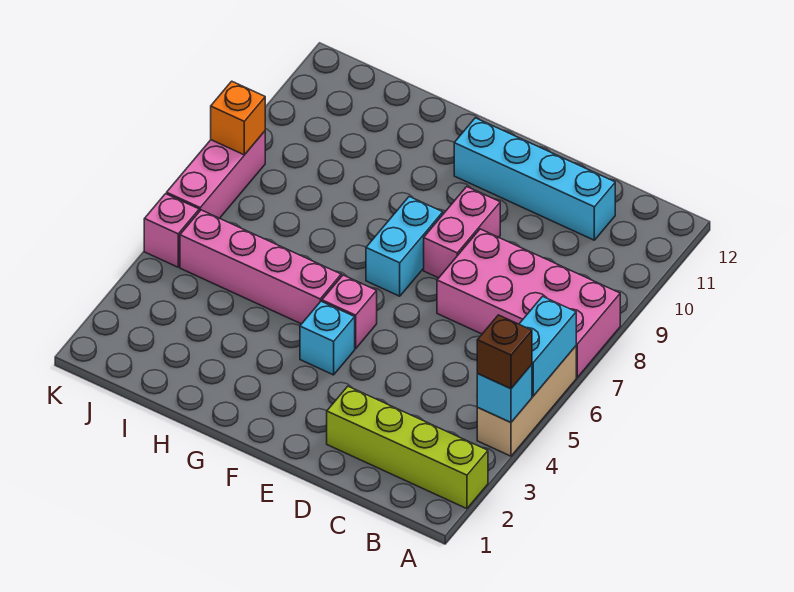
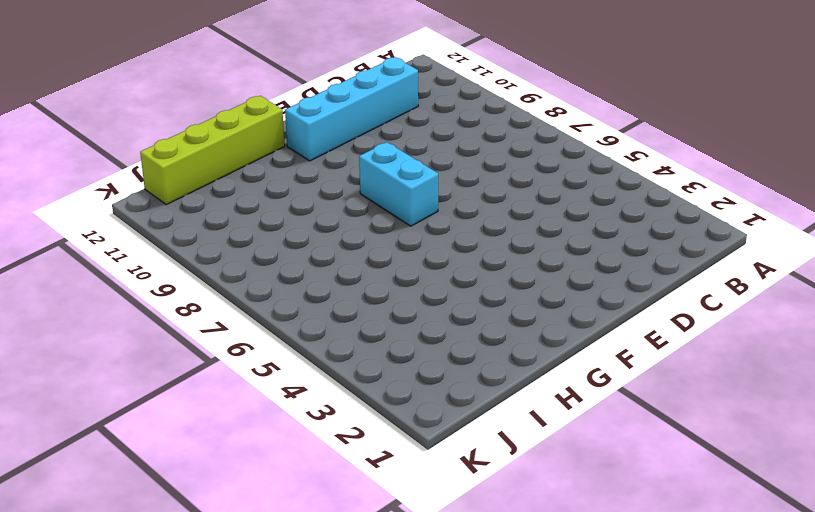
lime 1x4 brick [140,96,285,205] -> lime 1x4 brick moved to [327,386,488,509]
none -> tan 1x3 brick [477,346,576,456]
none -> pink 2x4 brick [437,229,620,377]
none -> pink 1x2 brick [424,187,500,278]

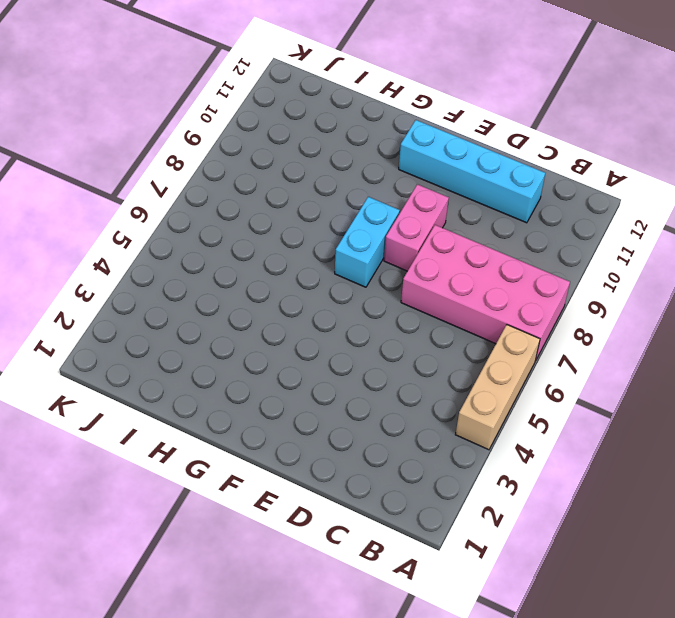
none -> lime 1x4 brick [327,386,488,509]
none -> cyan 1x1 brick [300,301,355,375]
none -> pink 1x1 brick [322,275,377,349]

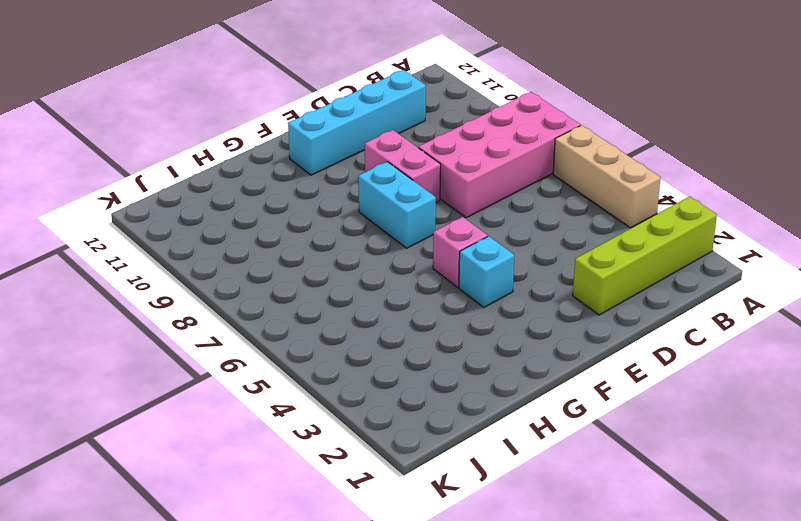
none -> pink 1x4 brick [180,210,341,324]
none -> pink 1x1 brick [144,194,199,267]
none -> pink 1x3 brick [167,131,265,218]

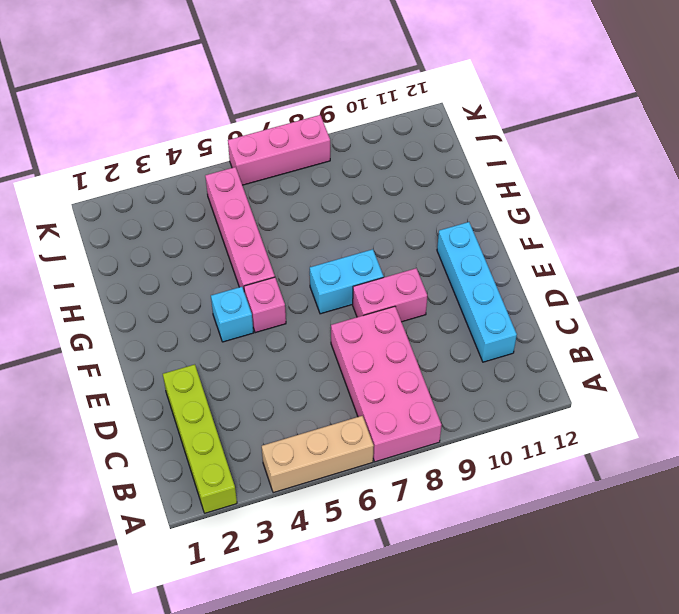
none -> pink 1x1 brick [144,194,199,267]
none -> cyan 1x1 brick [477,365,532,422]
none -> cyan 1x2 brick [519,296,576,396]

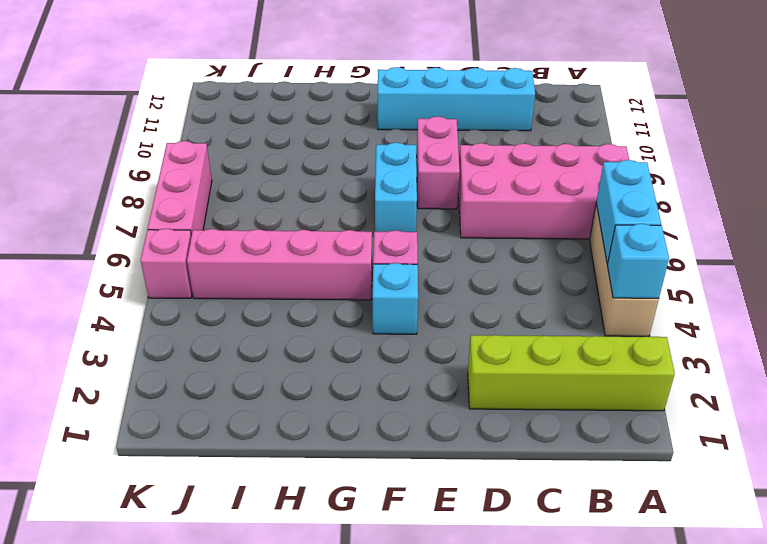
none -> orange 1x1 brick [211,81,265,155]
none -> brown 1x1 brick [477,315,532,389]

